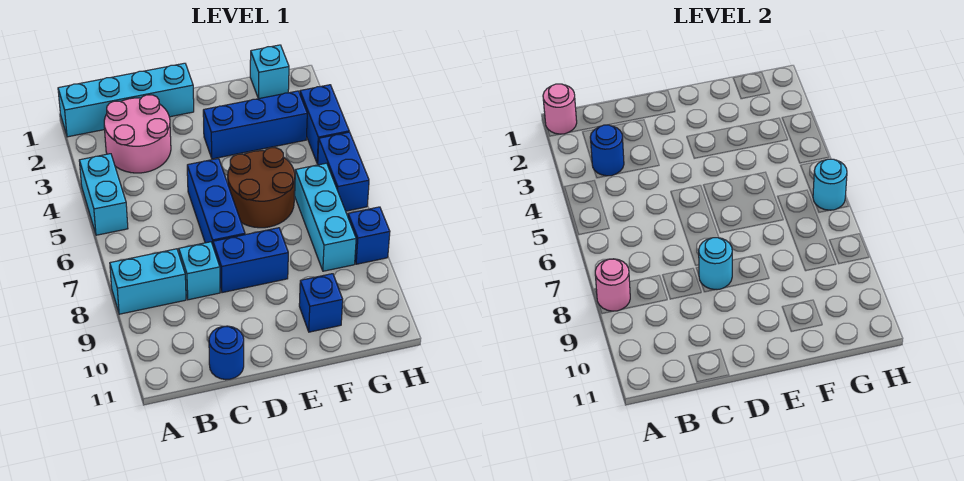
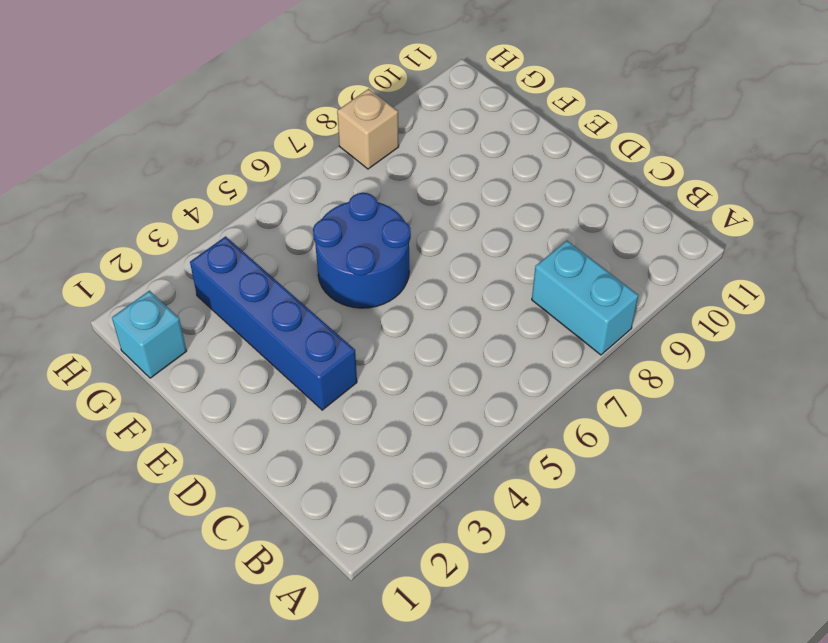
blue 1x4 brick [190,236,357,410] -> blue 1x3 brick [203,91,307,159]
blue 2x2 round brick [313,193,411,308] -> brown 2x2 round brick [228,148,295,228]
tan 1x1 brick [337,89,399,169] -> blue 1x1 brick [348,207,390,264]
none -> cyan 1x4 brick [58,63,194,137]
none -> cyan 1x2 brick [79,154,128,235]
none -> pink 2x2 round brick [104,95,171,173]

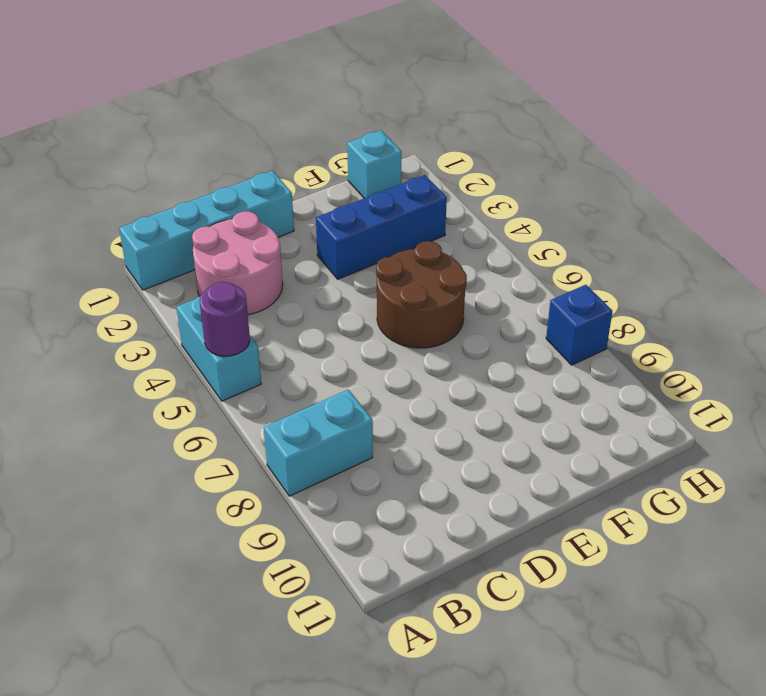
purple 1x1 round brick [200,282,250,356] -> none
none -> cyan 1x1 brick [179,242,220,300]
none -> blue 1x1 round brick [209,326,244,380]
none -> blue 1x3 brick [187,158,245,245]

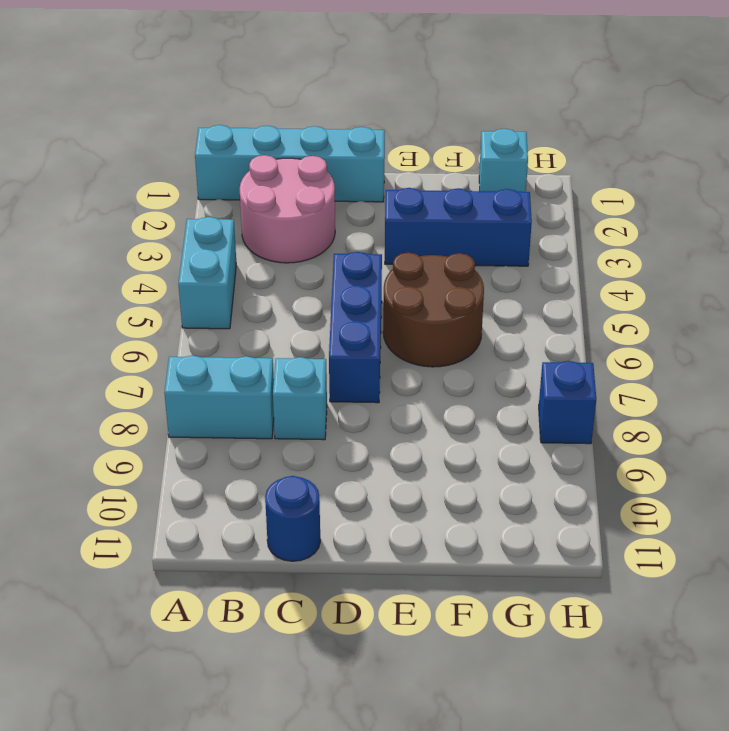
none -> blue 1x2 brick [213,228,288,293]
none -> blue 1x1 brick [299,274,343,332]
none -> cyan 1x3 brick [295,163,356,271]

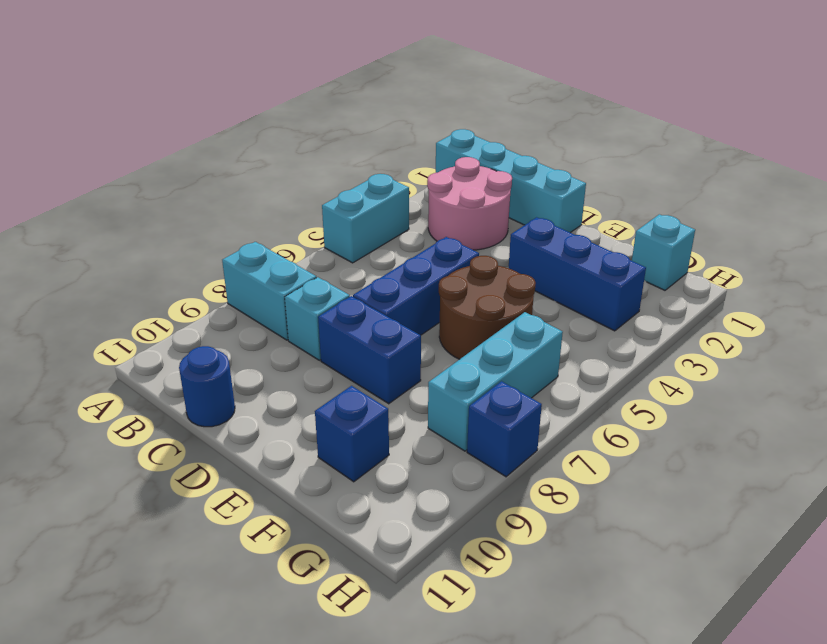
none -> blue 1x2 brick [300,85,349,163]
none -> blue 1x2 brick [317,132,369,211]
none -> pink 1x1 round brick [543,84,577,134]

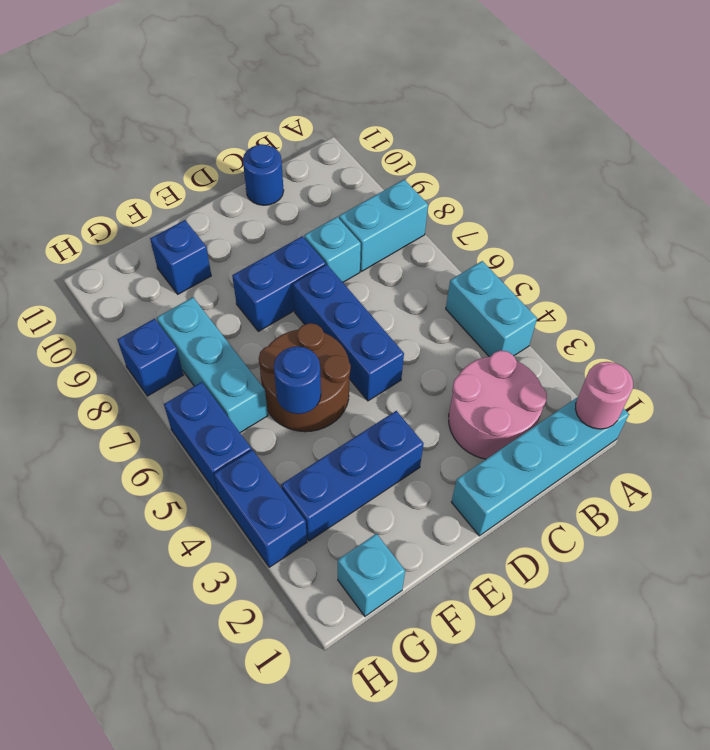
blue 1x1 round brick [274,346,321,414] -> blue 1x1 round brick moved to [590,125,624,176]
none -> pink 1x1 round brick [595,259,630,311]
none -> cyan 1x1 round brick [699,238,732,290]
none -> cyan 1x1 round brick [813,159,847,210]

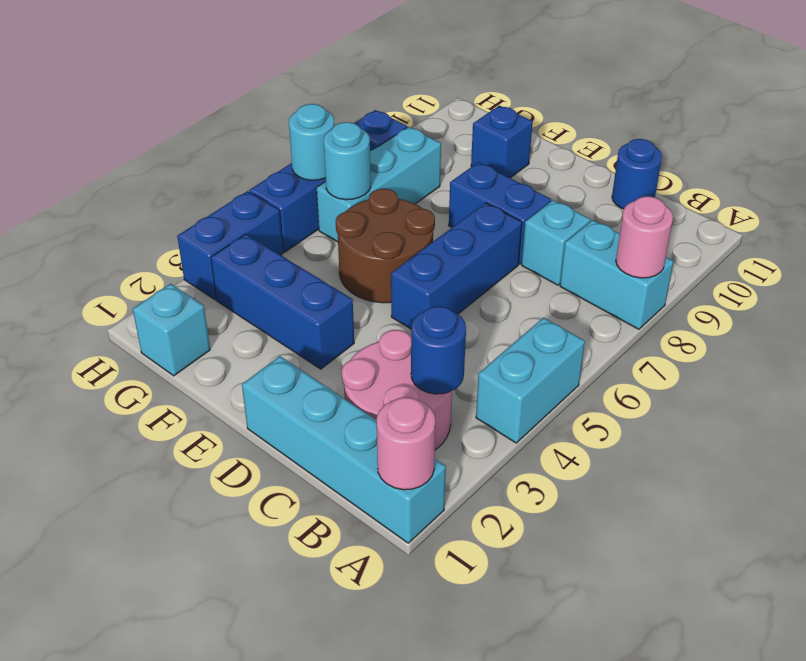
cyan 1x1 round brick [324,122,371,200] -> cyan 1x1 round brick moved to [699,238,732,290]

